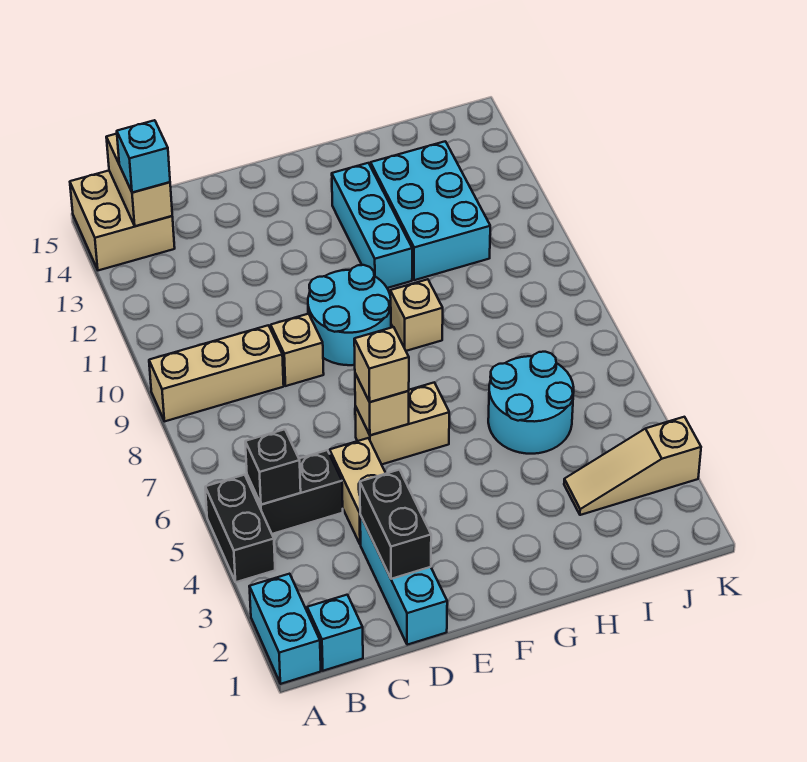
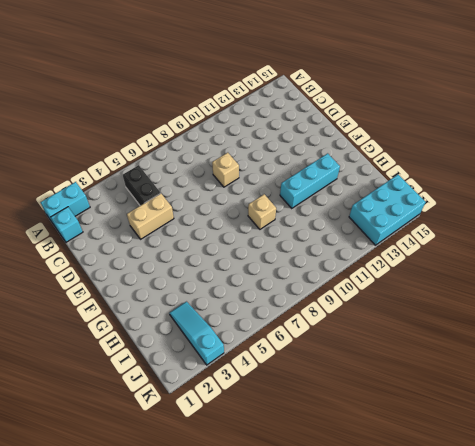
cyan 1x3 slope [170,302,224,365] -> tan 1x3 slope [564,417,701,515]
cyan 2x3 brick [349,175,425,245] -> cyan 2x3 brick moved to [371,141,490,280]
none -> black 1x2 brick [205,475,275,582]
none -> tan 1x3 brick [149,325,284,421]
none -> tan 2x2 brick [70,171,175,270]

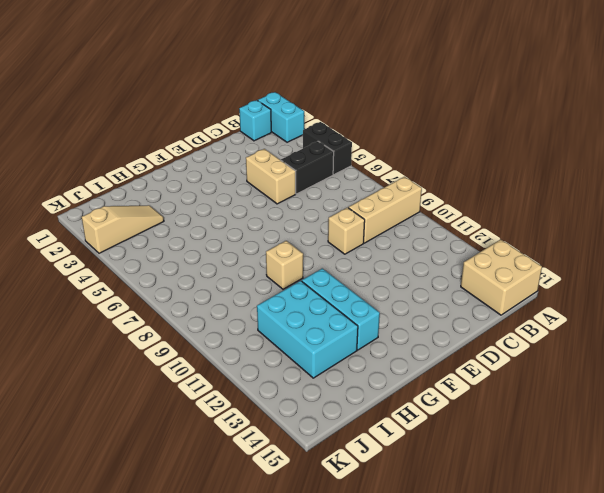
none -> cyan 1x3 brick [360,515,447,645]
none -> tan 1x2 brick [355,383,449,465]
none -> cyan 2x2 round brick [308,265,391,365]

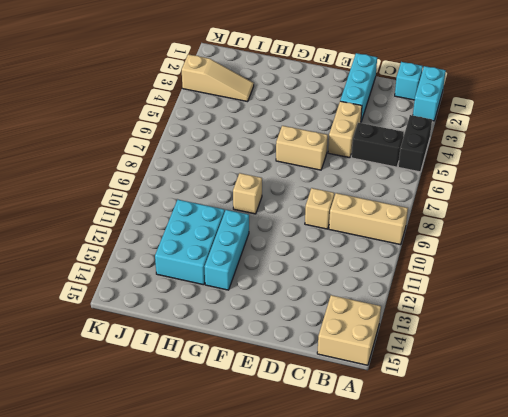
none -> cyan 2x2 round brick [308,265,391,365]
none -> cyan 2x2 round brick [488,352,574,454]
none -> black 1x1 brick [245,429,301,505]

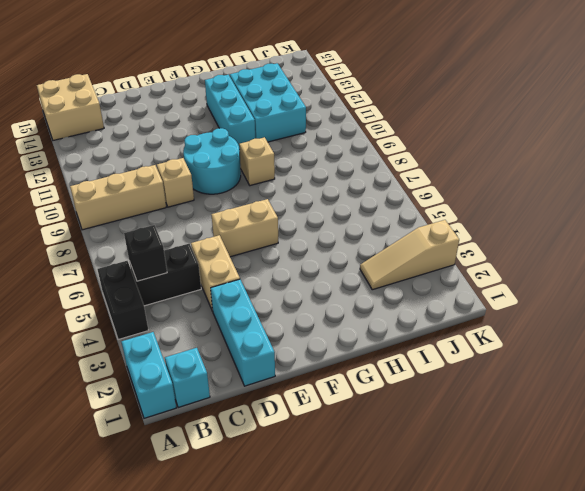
none -> cyan 2x2 round brick [488,352,574,454]
none -> tan 1x2 brick [106,134,172,226]
none -> black 1x2 brick [360,470,431,579]

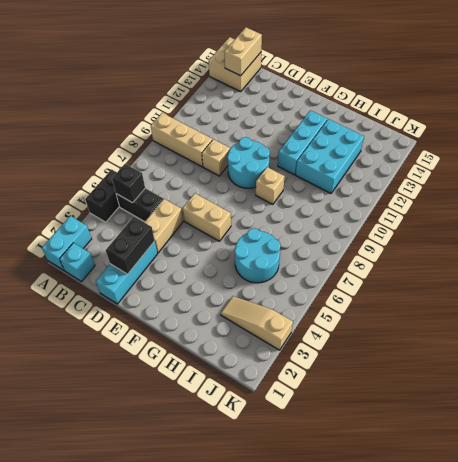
none -> tan 1x1 brick [355,374,409,435]
none -> cyan 1x1 brick [117,120,170,193]
none -> tan 1x1 brick [354,327,409,402]

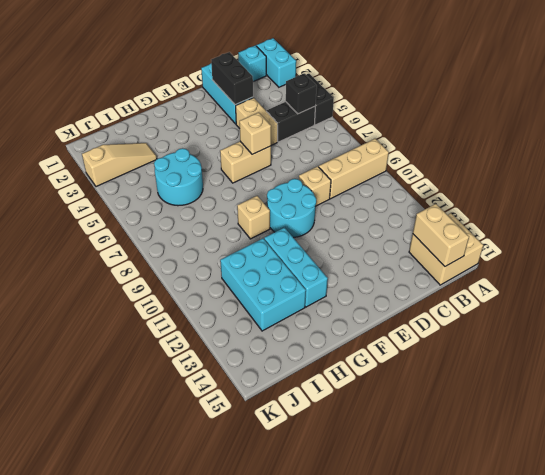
none -> cyan 1x1 brick [117,120,170,193]
none -> tan 1x1 brick [354,327,409,402]

